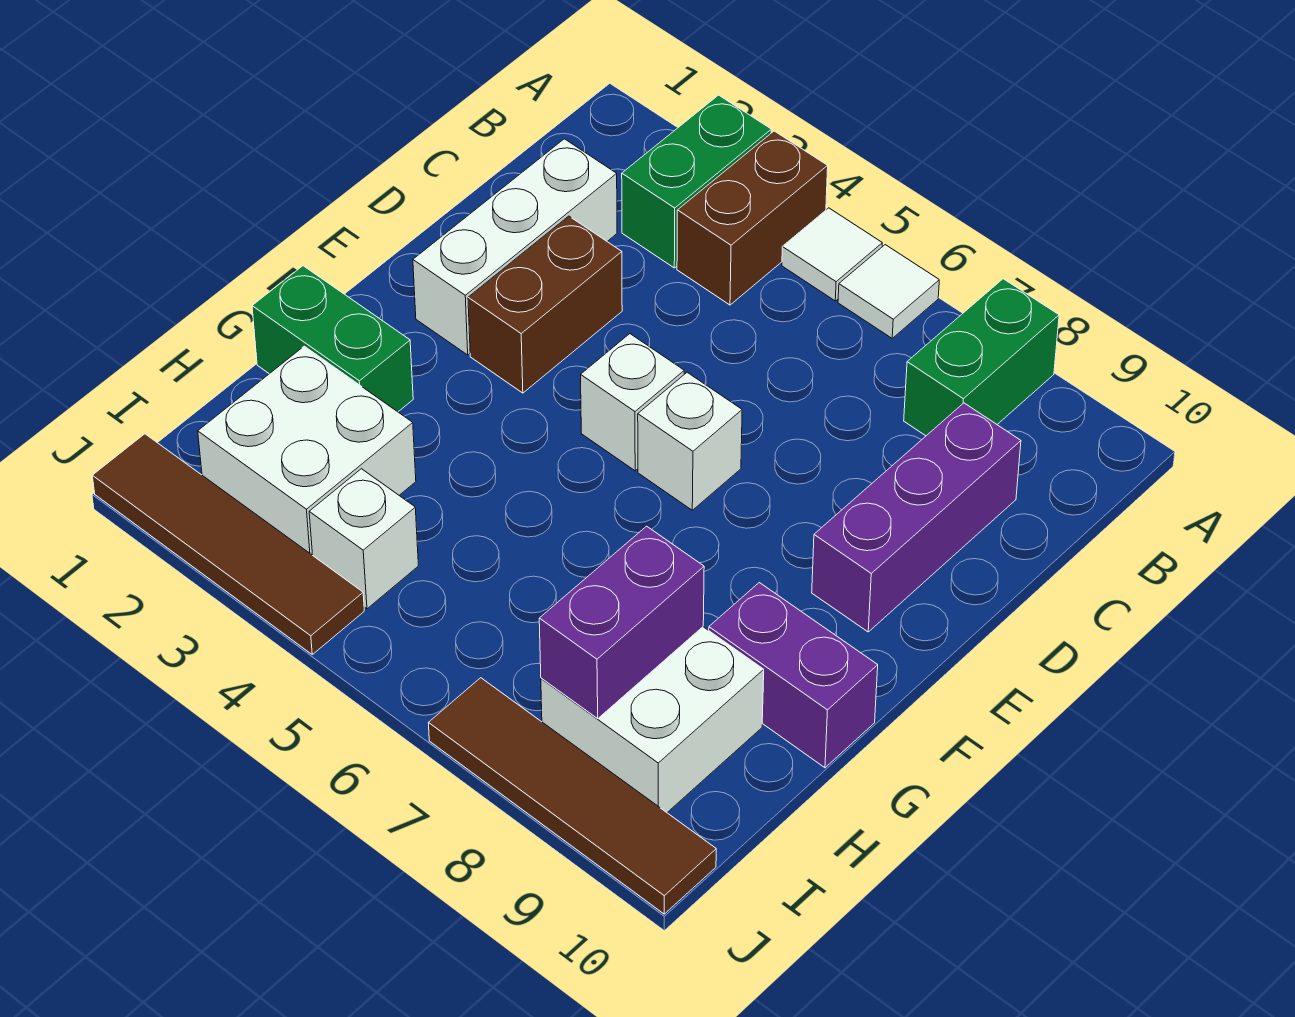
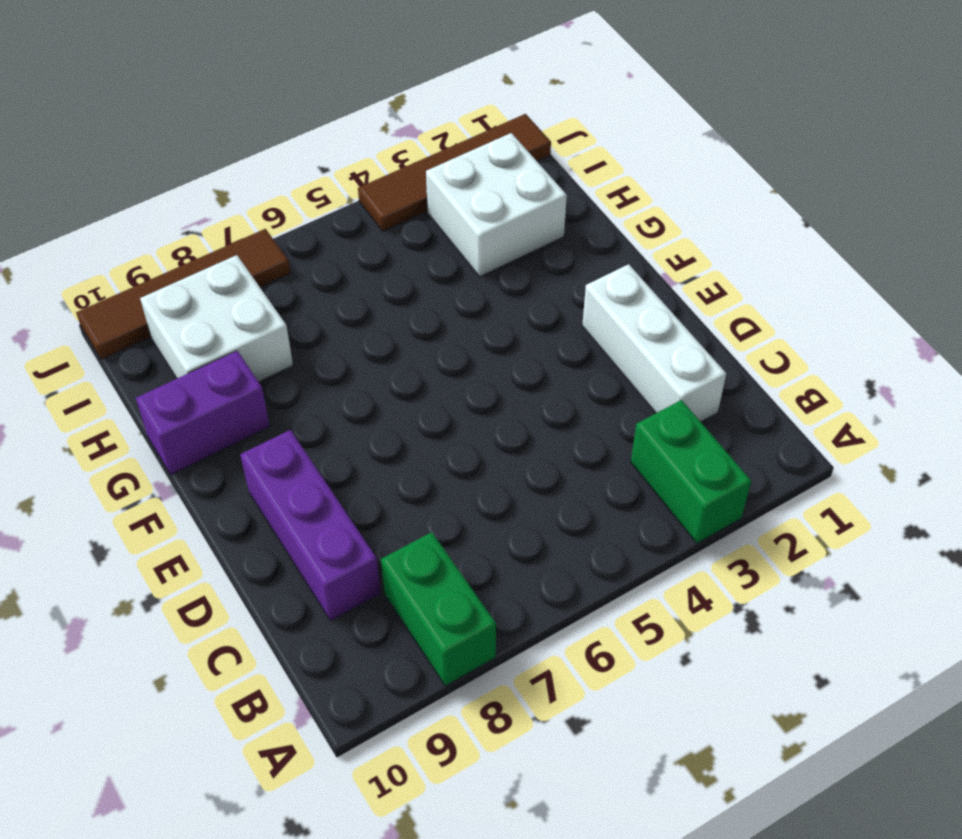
none -> brown 1x2 brick [677,131,828,305]
none -> white 1x1 tile [782,208,882,301]
none -> white 1x1 tile [838,245,939,338]

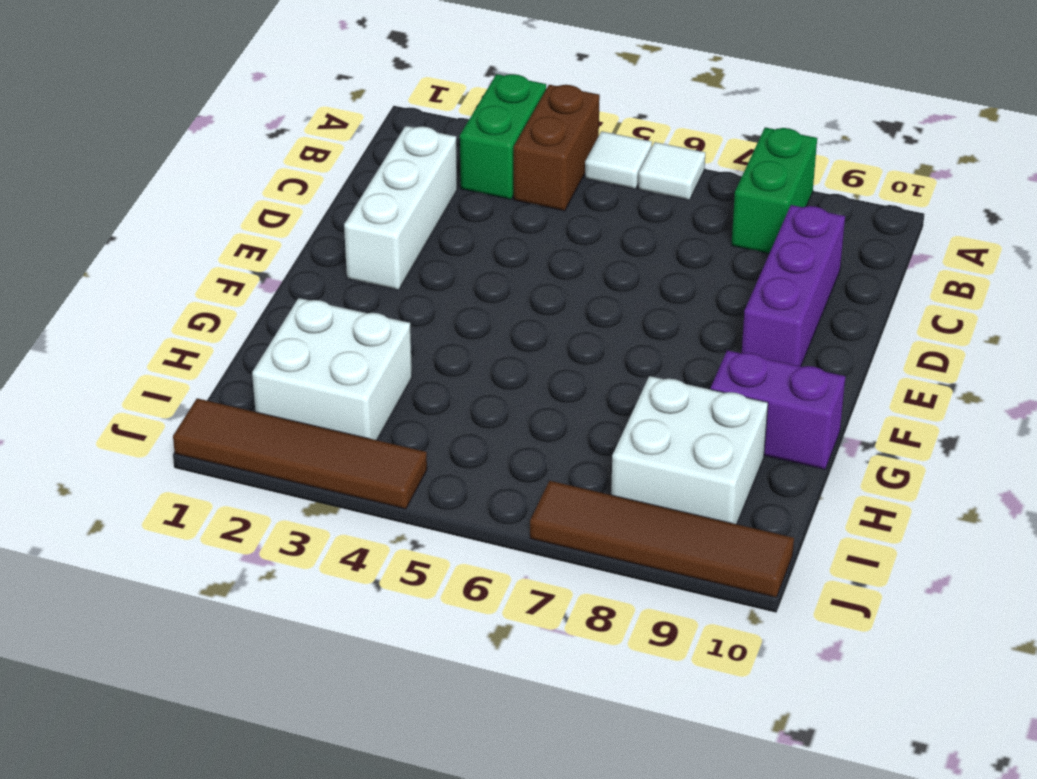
none -> brown 1x2 brick [468,216,622,393]
none -> white 1x1 brick [581,334,684,471]
none -> white 1x1 brick [638,372,742,510]

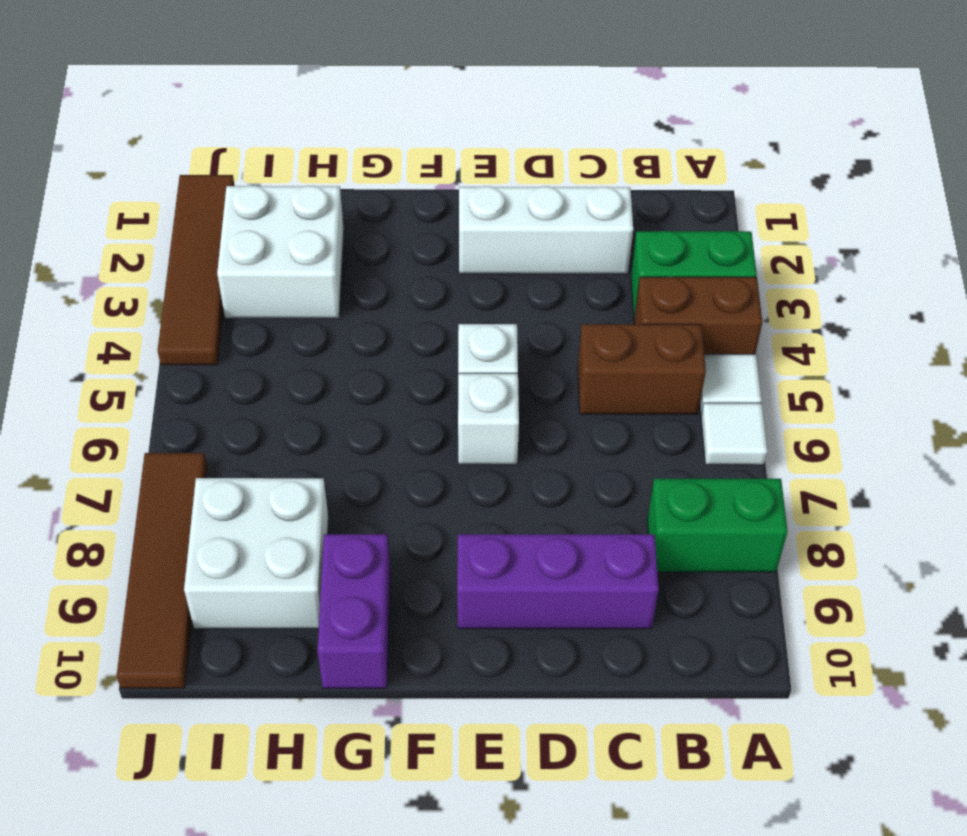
brown 1x2 brick [578,324,706,414] -> brown 1x2 brick moved to [468,216,622,393]
none -> green 1x2 brick [252,266,413,412]
none -> white 1x1 brick [309,469,418,609]
none -> purple 1x2 brick [539,526,704,718]

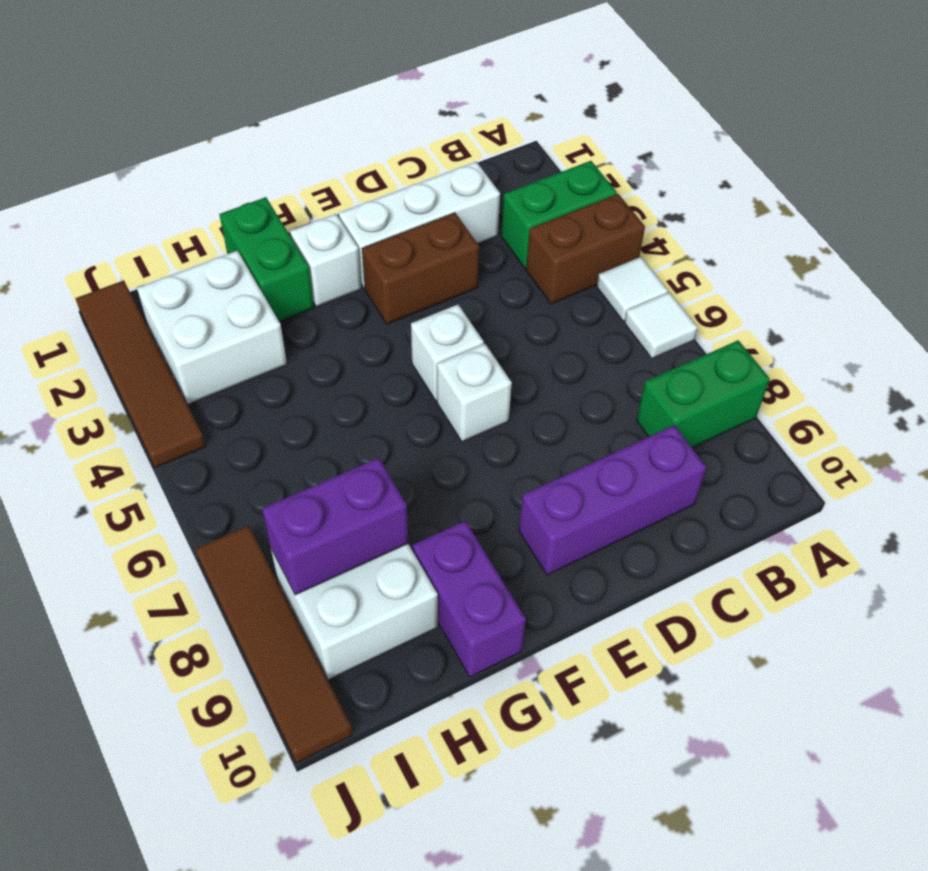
white 1x1 brick [290,214,361,307] -> white 1x1 brick moved to [309,469,418,609]

